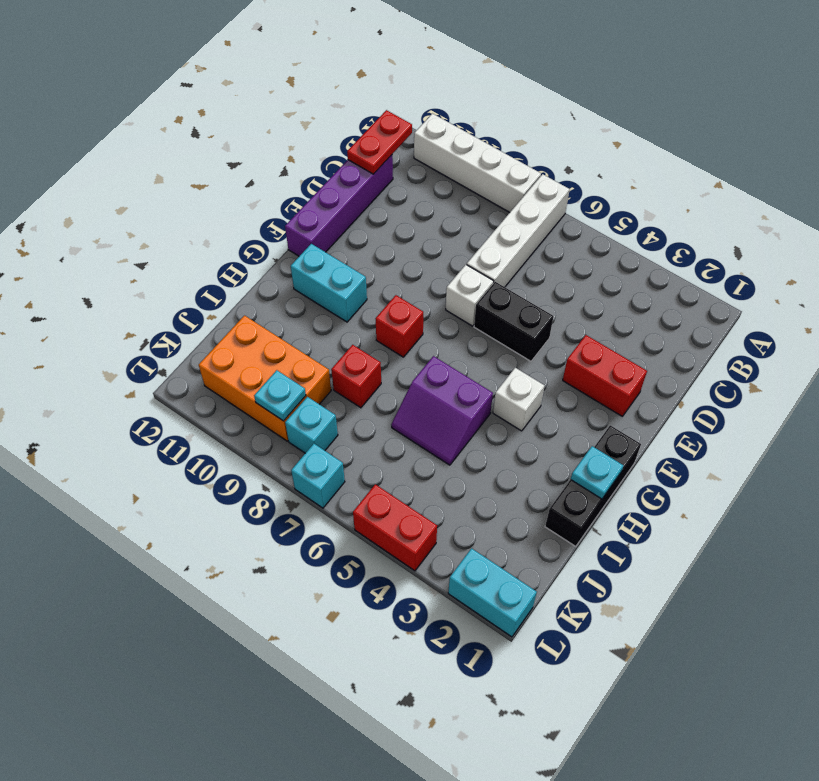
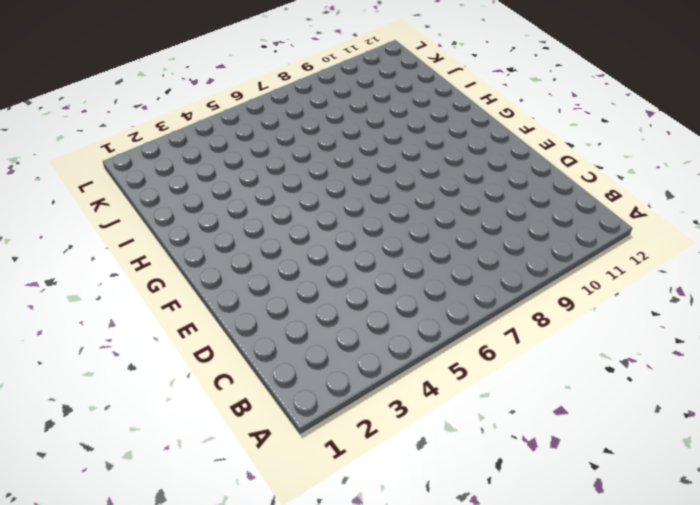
none -> white 1x4 brick [467,174,570,287]
none -> white 1x4 brick [414,114,541,212]
none -> purple 1x4 brick [285,155,393,256]

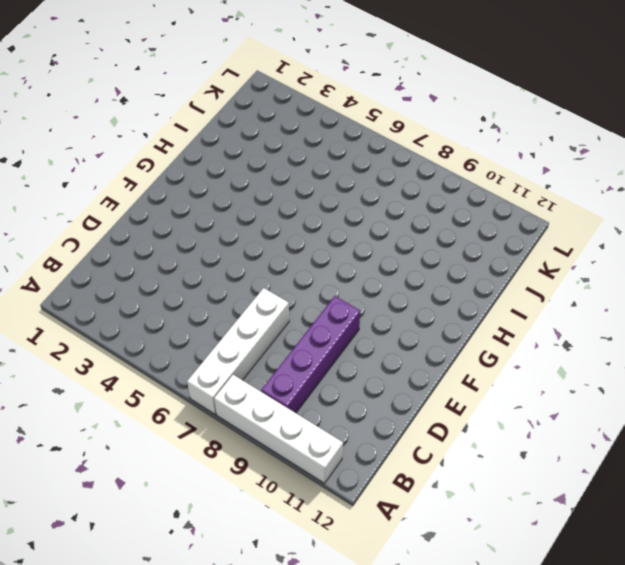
purple 1x4 brick [261,296,360,413] -> purple 1x4 brick moved to [285,155,393,256]
none -> red 1x2 brick [563,335,647,416]
none -> black 1x2 brick [474,282,553,361]
none -> white 1x1 brick [446,265,494,326]

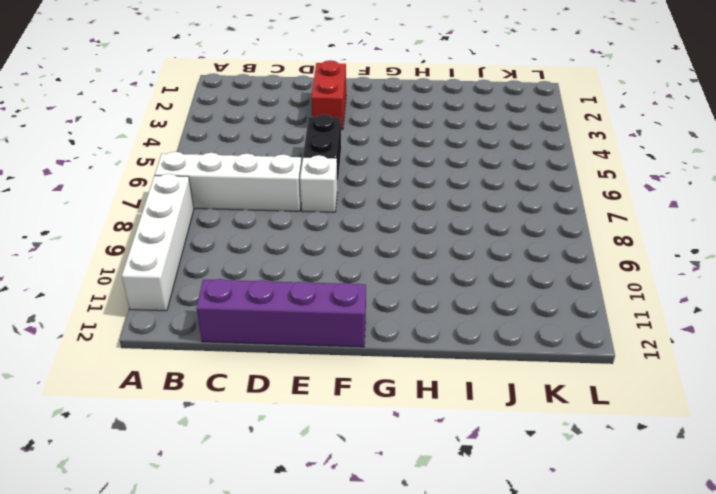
none -> black 1x3 brick [545,425,641,547]
none -> white 1x1 brick [493,368,545,431]
none -> red 1x1 brick [375,295,423,357]

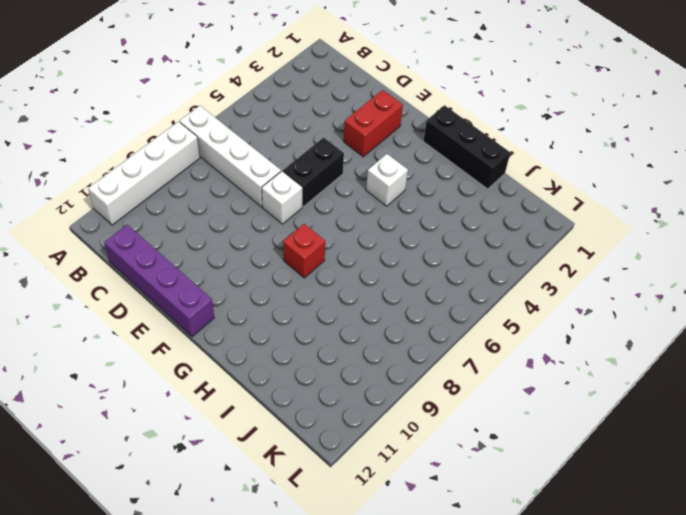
none -> cyan 1x2 brick [291,244,367,322]
none -> purple 2x2 slope [391,356,493,465]
none -> red 1x1 brick [331,345,381,408]

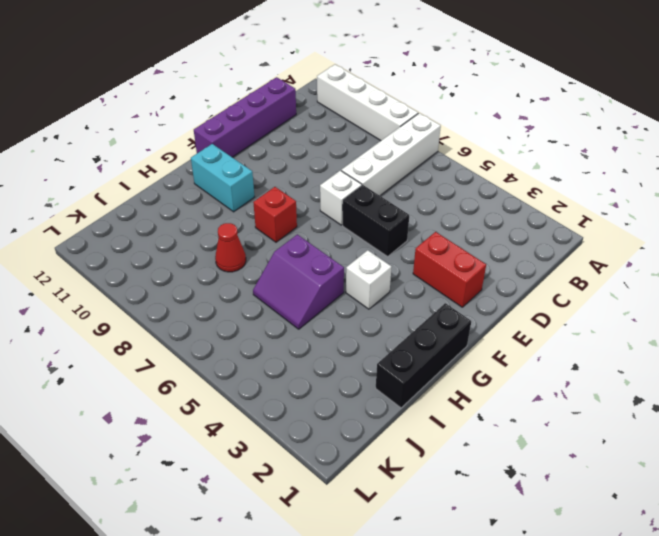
red 1x1 cone [215,223,246,272] -> red 1x1 brick [331,345,381,408]
none -> orange 2x3 brick [199,316,331,441]
none -> cyan 1x1 brick [285,397,338,453]
none -> cyan 1x2 brick [448,548,537,637]

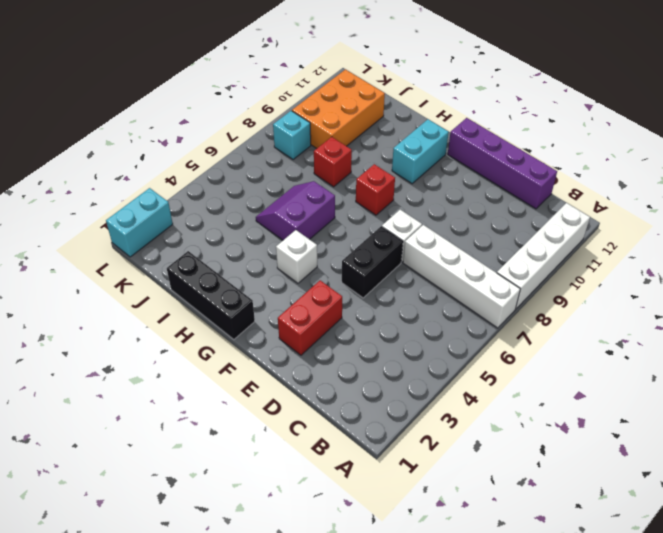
none -> red 1x2 brick [353,484,437,571]
none -> cyan 1x1 brick [291,444,345,508]
none -> red 1x2 plate [347,110,412,174]

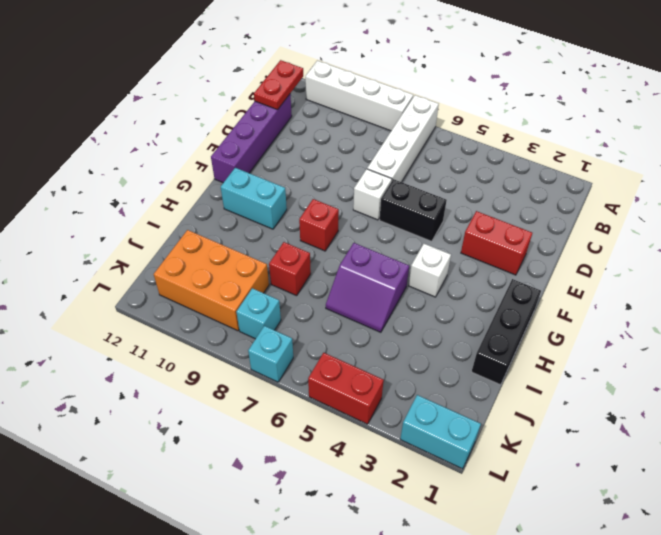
none -> cyan 1x1 plate [571,446,624,499]
none -> cyan 1x1 plate [254,370,306,421]

